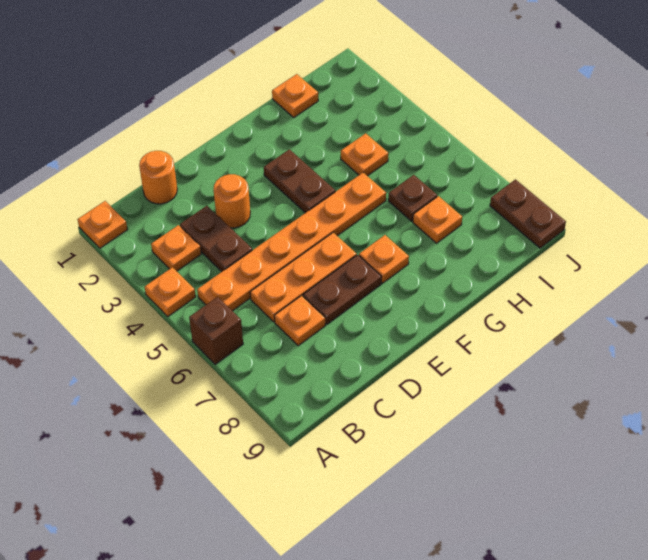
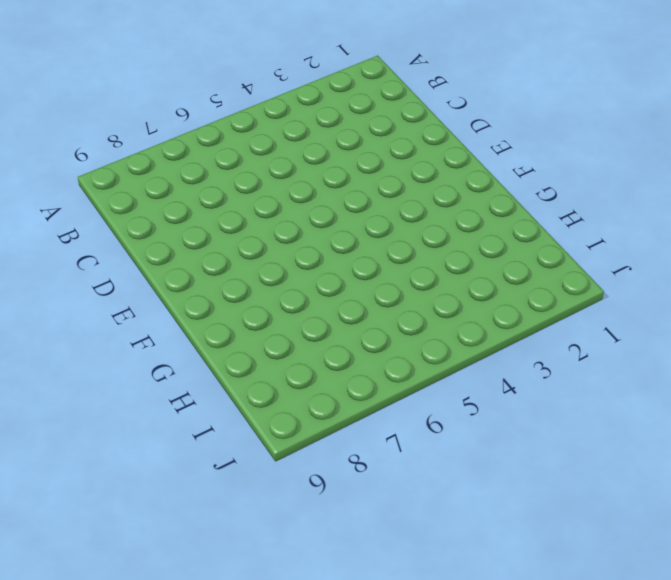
none -> orange 1x1 plate [78,201,128,248]
none -> orange 1x1 plate [145,267,196,317]
none -> brown 1x1 brick [189,297,243,364]

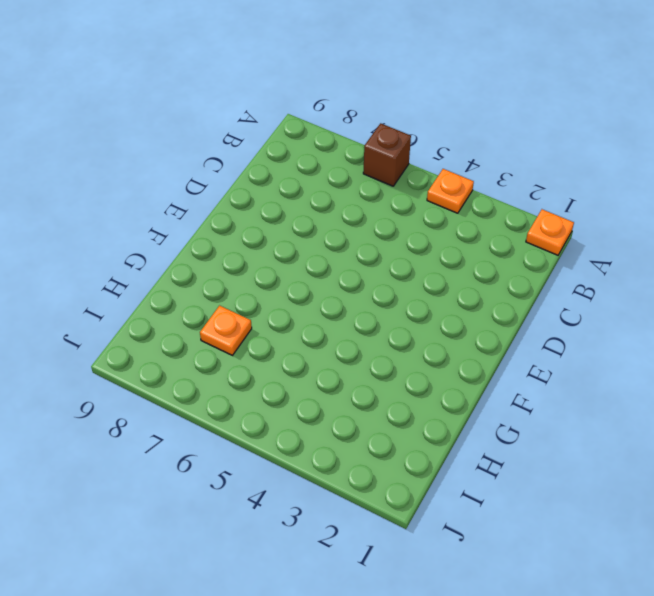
none -> orange 1x1 plate [151,225,201,271]
none -> orange 1x6 plate [197,173,386,311]
none -> orange 1x1 round brick [139,151,177,204]

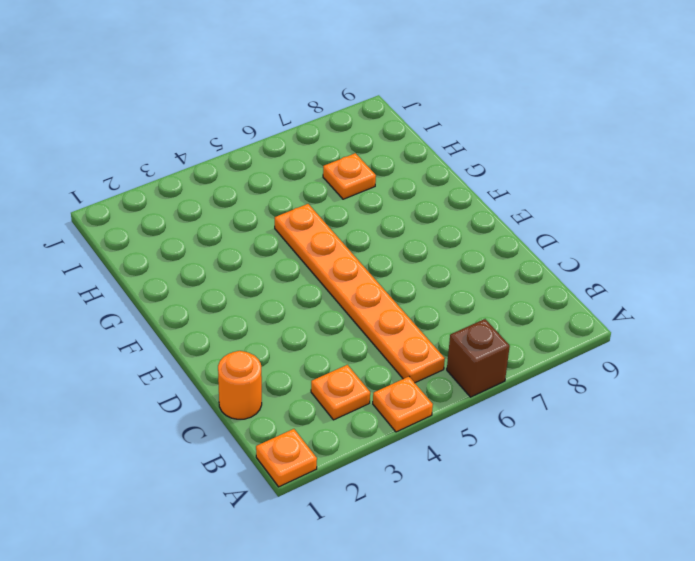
none -> brown 1x2 plate [180,206,252,272]
none -> orange 1x3 plate [250,233,357,322]
none -> orange 1x1 plate [274,295,325,346]

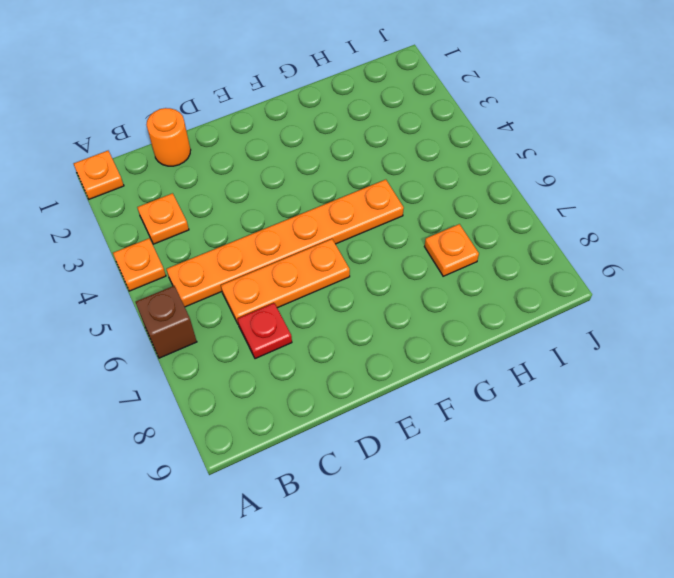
red 1x1 plate [237,303,292,359] -> orange 1x1 plate [274,295,325,346]
none -> brown 1x2 plate [180,206,252,272]
none -> orange 1x1 round brick [213,174,250,228]
none -> brown 1x2 plate [303,255,381,324]

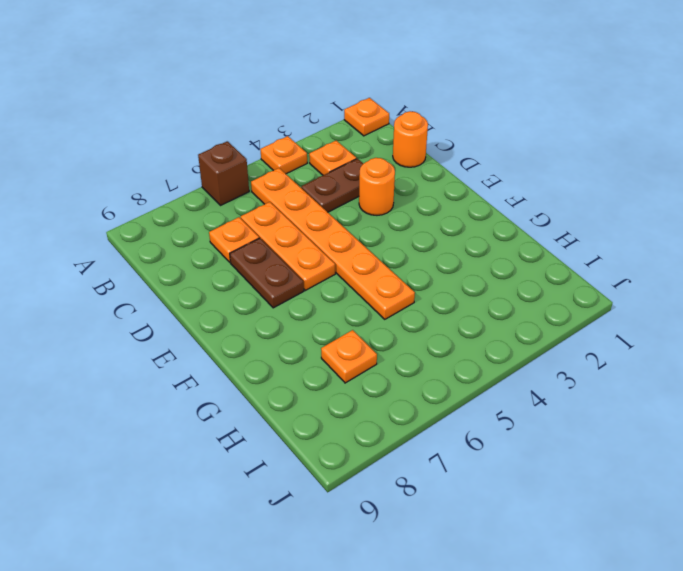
none -> brown 1x2 plate [264,149,335,213]
none -> orange 1x1 plate [359,235,409,283]
none -> orange 1x1 plate [272,74,318,117]

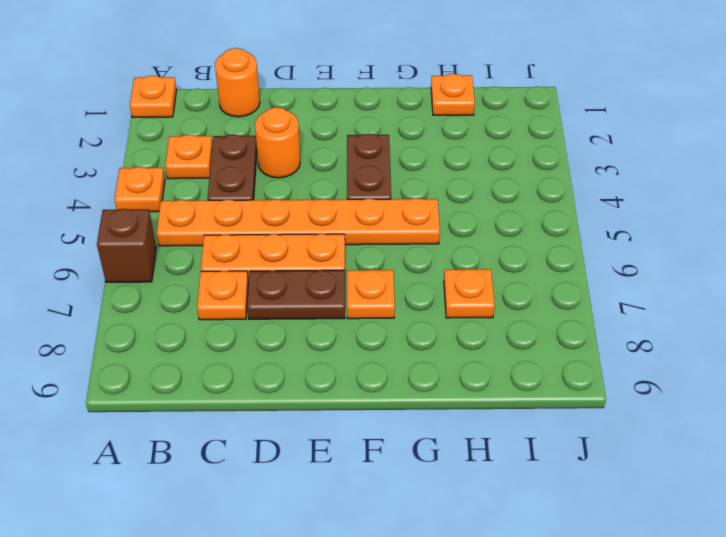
none -> orange 1x1 plate [341,133,388,176]
none -> brown 1x1 plate [388,175,437,221]
none -> brown 1x2 plate [490,179,566,248]

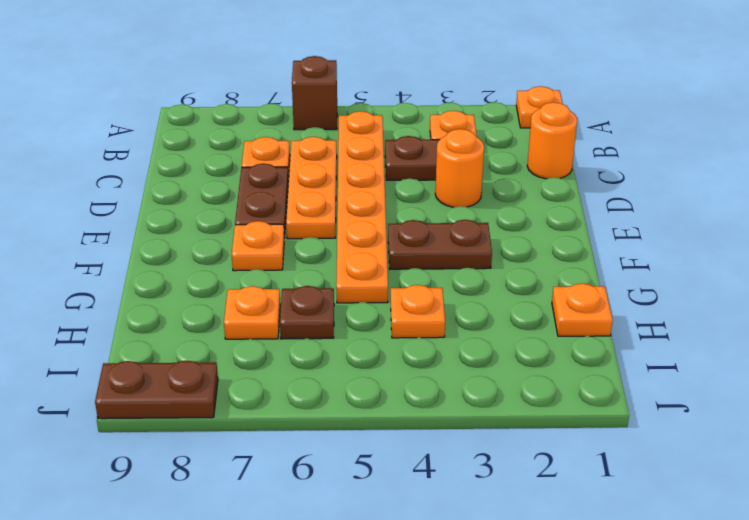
none -> orange 1x1 plate [145,267,196,317]

